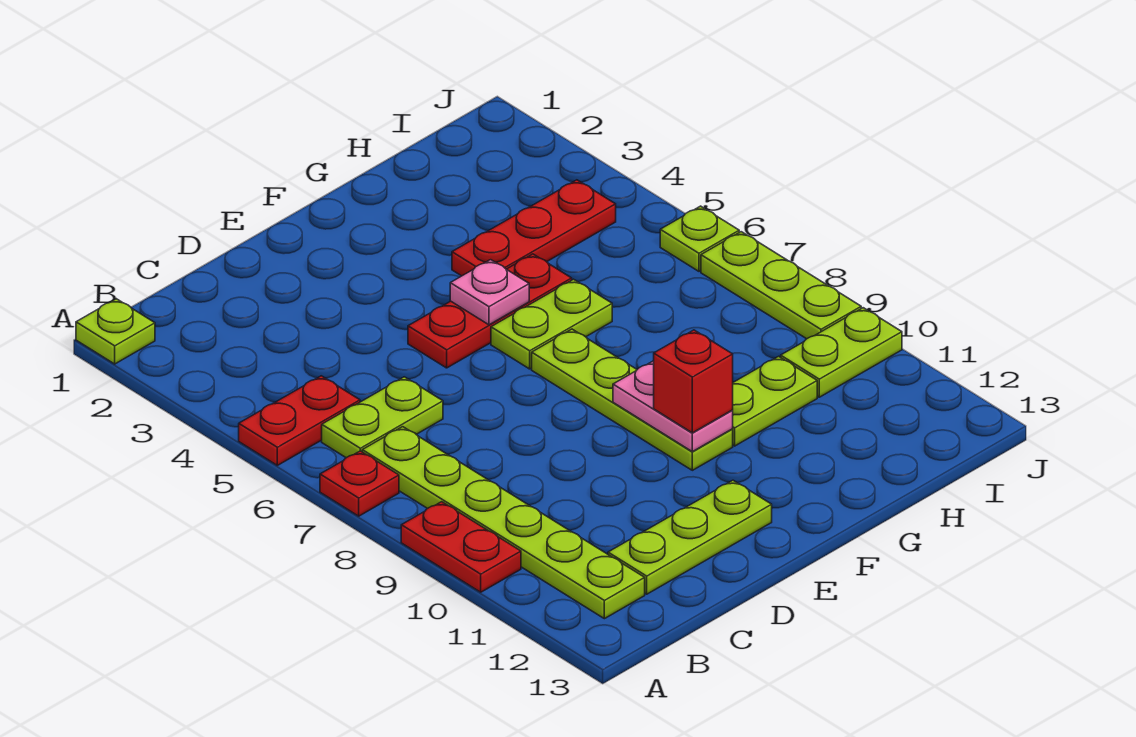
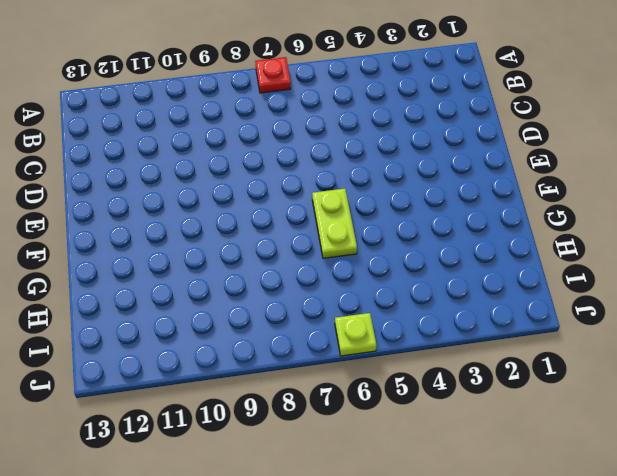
none -> lime 1x1 plate [76,299,155,364]
none -> red 1x2 plate [239,376,360,465]
none -> red 1x2 plate [401,502,521,592]

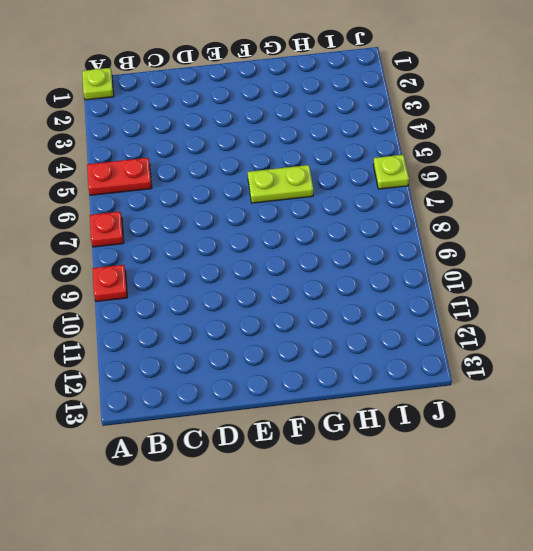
red 1x1 plate [93,265,127,302] -> red 1x2 plate [401,502,521,592]
none -> lime 1x2 plate [322,377,443,458]
none -> lime 1x6 plate [362,427,645,619]
none -> lime 1x3 plate [608,480,772,594]

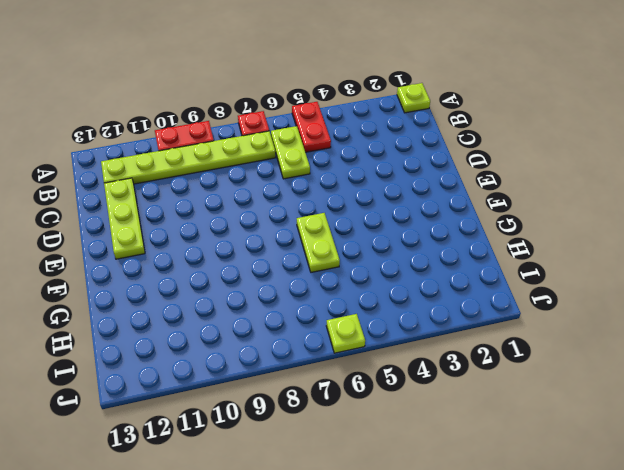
none -> red 1x3 plate [408,254,572,368]
none -> lime 1x4 plate [532,329,733,470]
none -> red 1x3 plate [452,180,616,276]

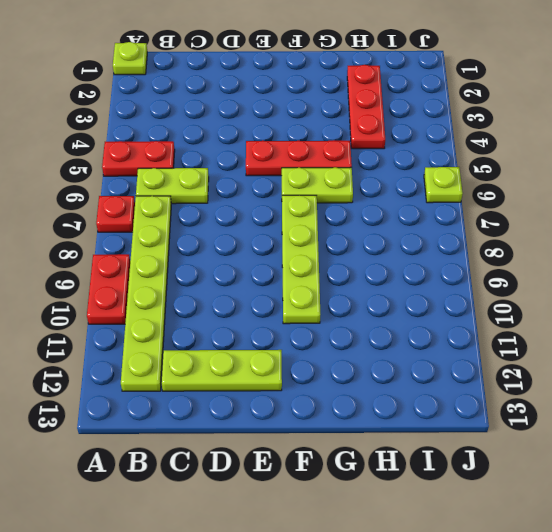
red 1x3 plate [347,65,385,149] -> red 1x3 plate turned to [452,180,616,276]
none -> lime 1x2 plate [732,356,817,446]
none -> lime 1x2 plate [781,308,902,397]
none -> lime 1x3 plate [701,232,861,339]

